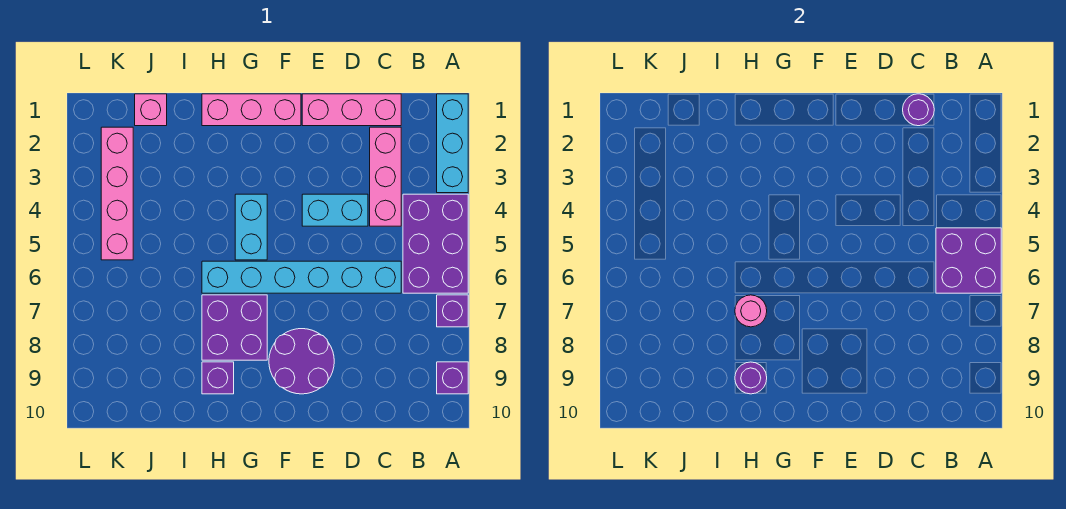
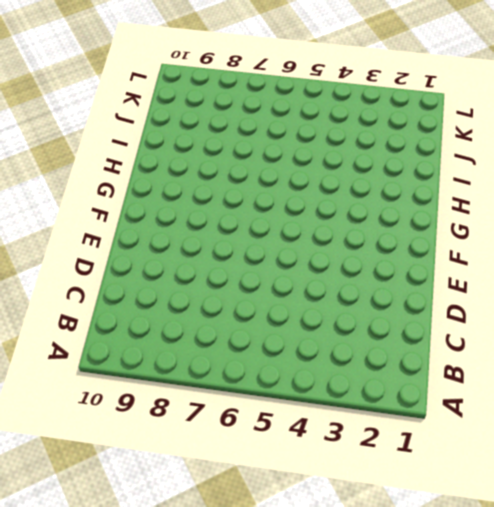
none -> cyan 1x3 brick [437,94,468,193]
none -> purple 2x3 brick [403,194,468,293]
none -> purple 1x1 brick [437,295,468,327]

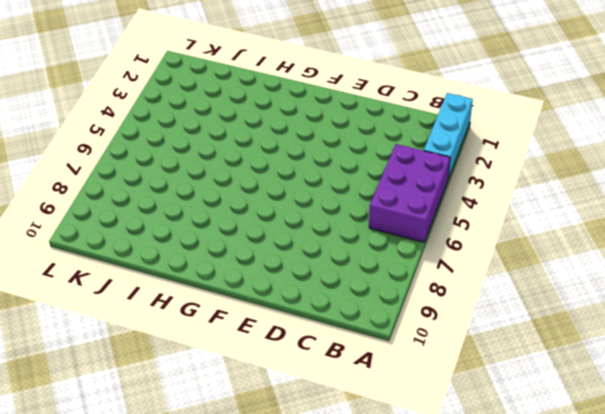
none -> purple 1x1 brick [437,295,468,327]
none -> purple 1x1 brick [437,362,468,394]
none -> pink 1x3 brick [302,94,401,126]

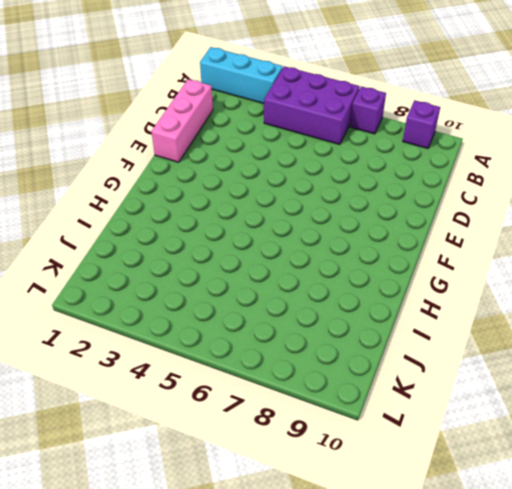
none -> pink 1x3 brick [370,127,401,226]
none -> cyan 1x6 brick [202,261,401,293]
none -> cyan 1x2 brick [302,194,368,226]

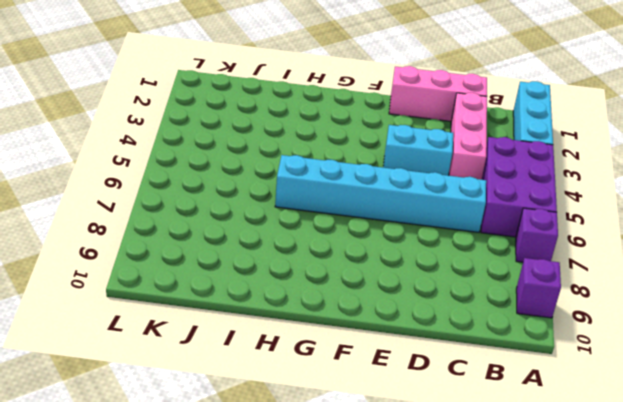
none -> purple 2x2 round brick [269,329,334,394]
none -> pink 1x3 brick [202,94,301,126]
none -> cyan 1x2 brick [235,194,267,260]

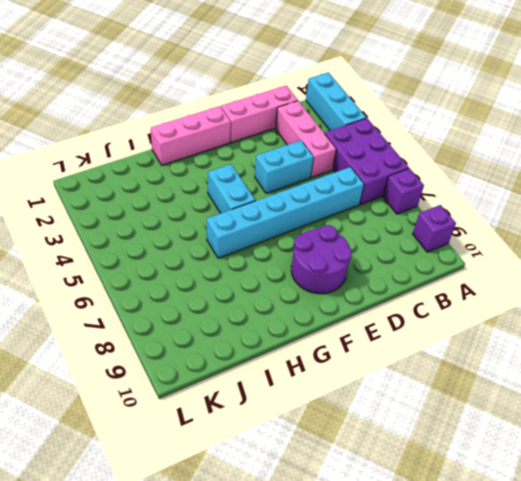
none -> purple 2x2 brick [202,295,267,360]
none -> purple 1x1 brick [202,362,234,394]
none -> pink 1x1 brick [135,94,167,126]

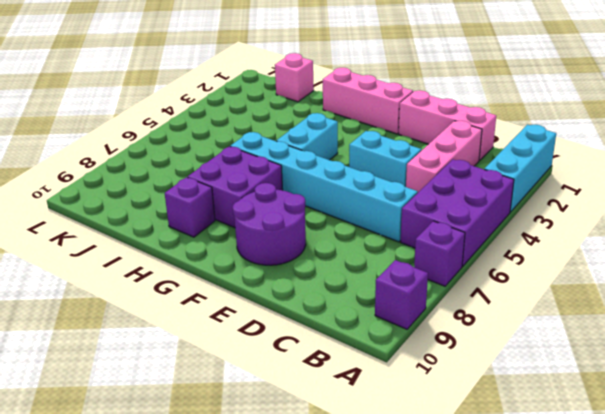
none -> pink 1x4 brick [101,127,133,260]
none -> purple 2x2 brick [936,228,1001,293]
none -> purple 1x1 round brick [903,94,934,126]

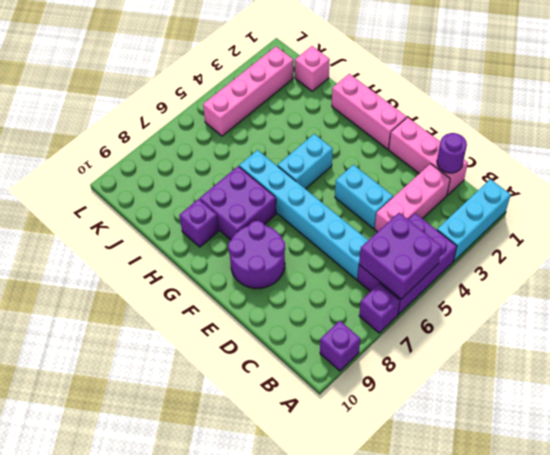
none -> pink 1x1 round brick [735,295,767,327]
none -> purple 1x1 round brick [735,362,767,394]

